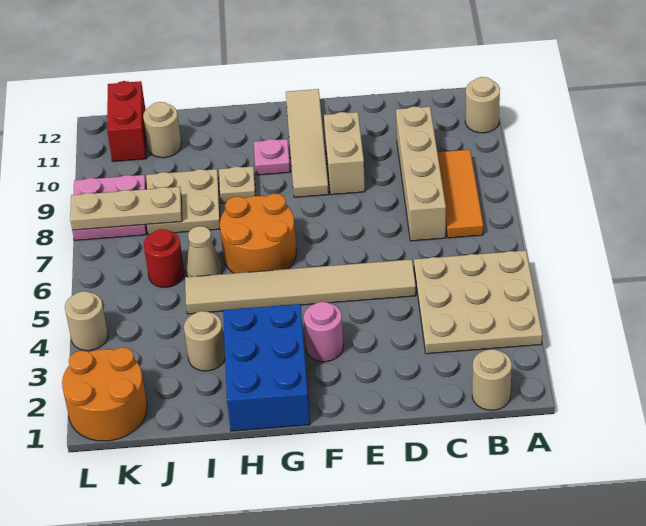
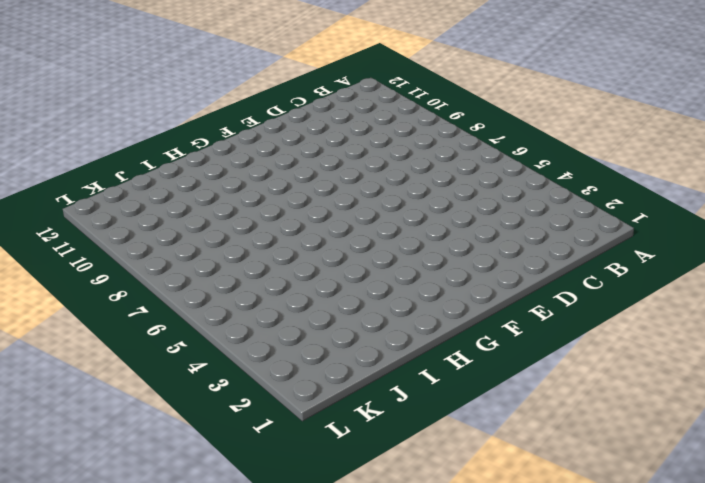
none -> tan 3x3 plate [414,250,542,354]
none -> tan 1x1 round brick [465,77,500,133]
none -> tan 1x1 round brick [472,349,512,410]

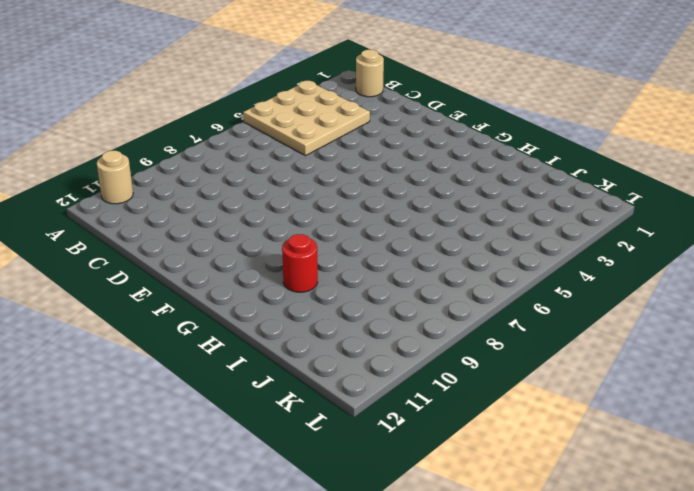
red 1x1 round brick [282,234,318,292] -> red 1x1 round brick moved to [144,229,184,287]
none -> orange 1x3 tile [437,150,483,238]
none -> tan 1x4 brick [396,106,446,241]
none -> tan 1x6 tile [185,259,416,314]

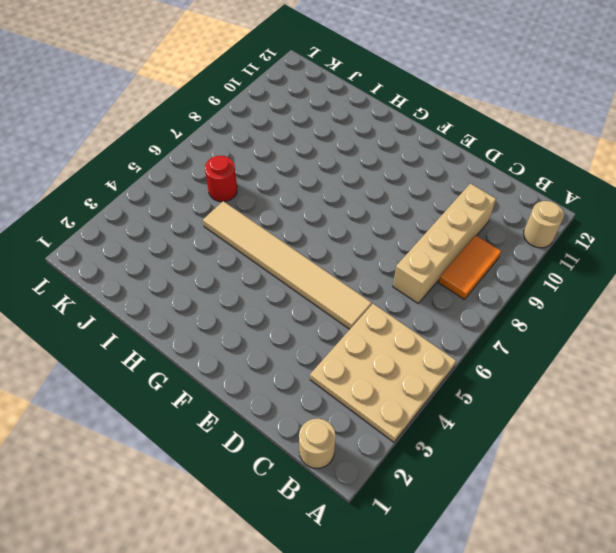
orange 1x2 tile [438,235,501,299] -> orange 1x3 tile [437,150,483,238]
none -> tan 1x2 brick [324,112,365,195]
none -> pink 1x1 round brick [304,302,343,362]
none -> tan 1x4 tile [286,89,329,197]

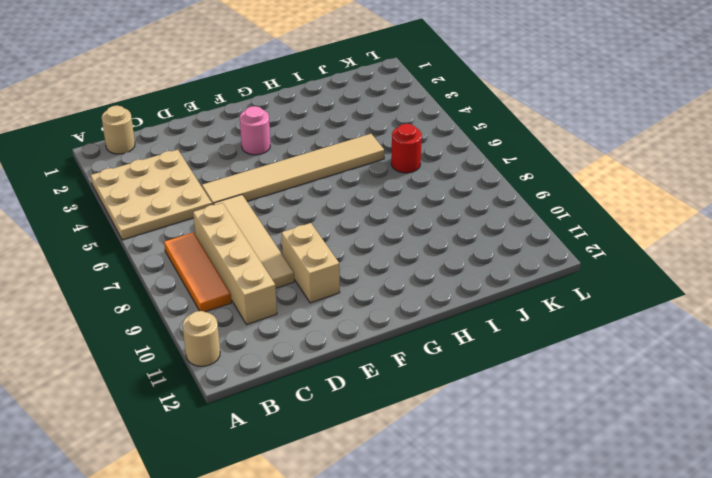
tan 1x4 tile [214,195,294,288] -> tan 1x4 tile moved to [286,89,329,197]
none -> blue 2x3 brick [223,304,310,431]
none -> orange 2x2 round brick [220,194,296,273]
none -> pink 1x1 plate [254,139,290,175]

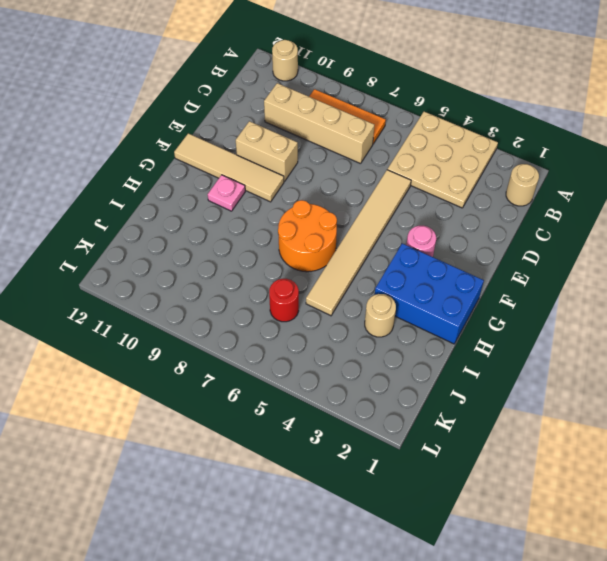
none -> tan 1x1 plate [219,166,256,203]
none -> tan 1x1 cone [186,226,222,277]
none -> tan 2x2 plate [146,169,220,235]

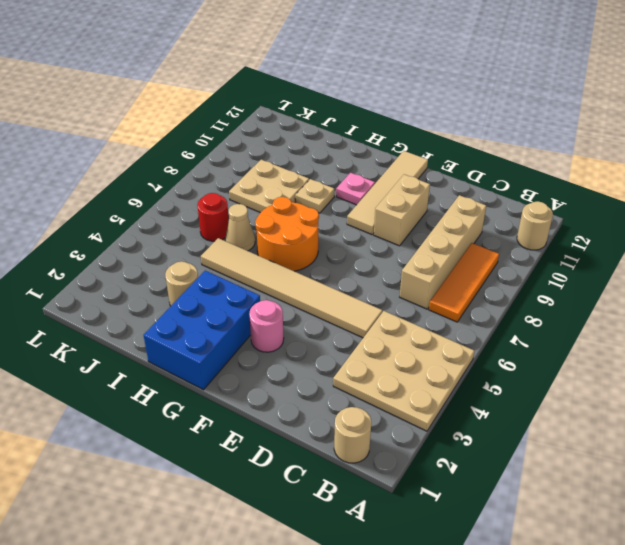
none -> tan 1x1 round brick [143,102,181,158]
none -> orange 2x2 round brick [62,347,147,441]
none -> pink 2x2 plate [72,175,147,241]

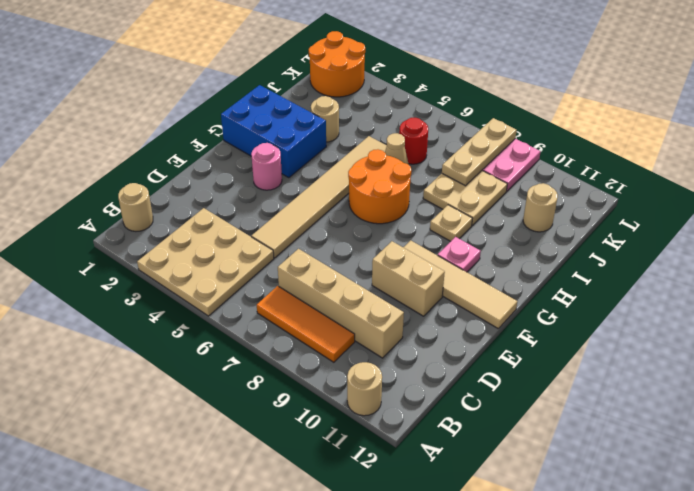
none -> red 1x2 brick [107,81,146,162]
none -> tan 1x1 round brick [65,291,108,351]

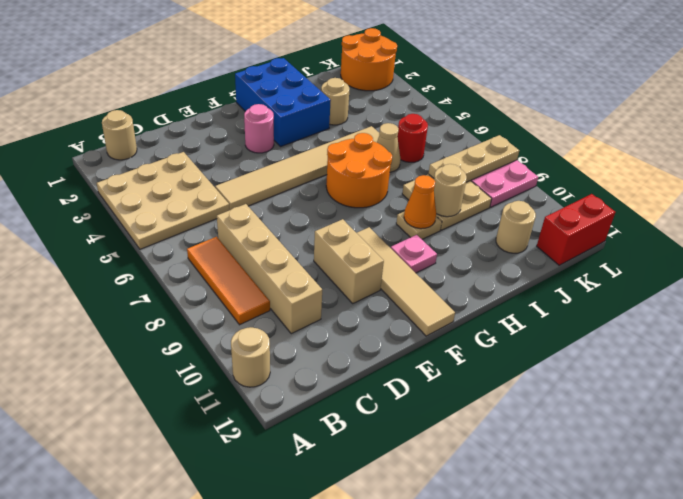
orange 1x1 cone [404,175,436,229] -> none
tan 1x1 round brick [434,164,467,217] -> tan 1x1 round brick moved to [65,291,108,351]
red 1x2 brick [537,194,616,265] -> red 1x2 brick turned to [107,81,146,162]

